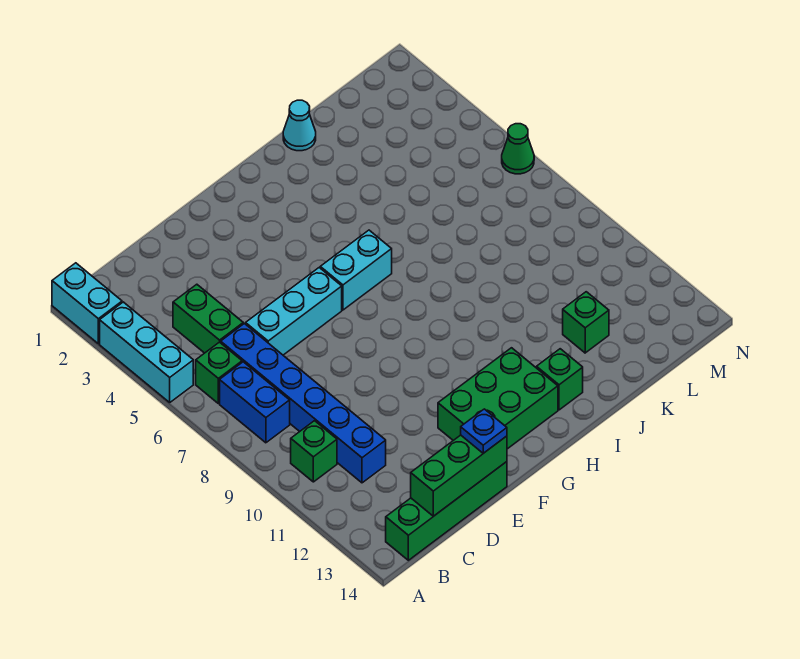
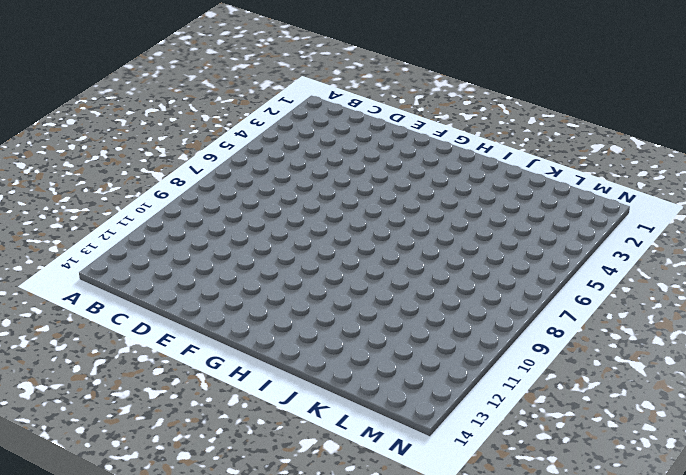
none -> cyan 1x2 brick [52,263,122,344]
none -> cyan 1x3 brick [100,302,193,402]
none -> green 1x1 brick [196,342,242,403]

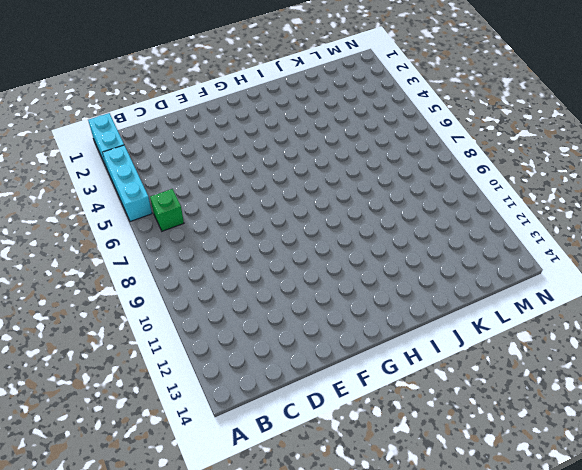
none -> blue 1x2 brick [220,362,290,443]
none -> green 1x1 brick [291,421,337,482]
none -> green 1x4 brick [386,462,507,560]

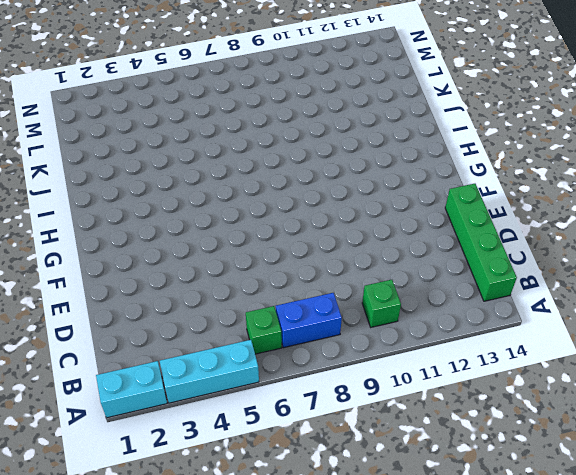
none -> green 1x2 brick [173,284,243,353]
none -> blue 1x6 brick [221,324,386,483]
none -> cyan 1x3 brick [246,268,342,355]

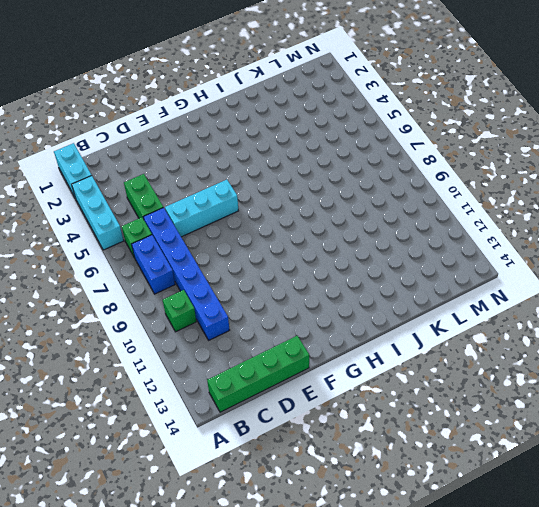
none -> green 2x3 brick [438,348,558,449]
none -> cyan 1x2 brick [320,230,392,310]
none -> green 1x1 brick [536,349,583,410]

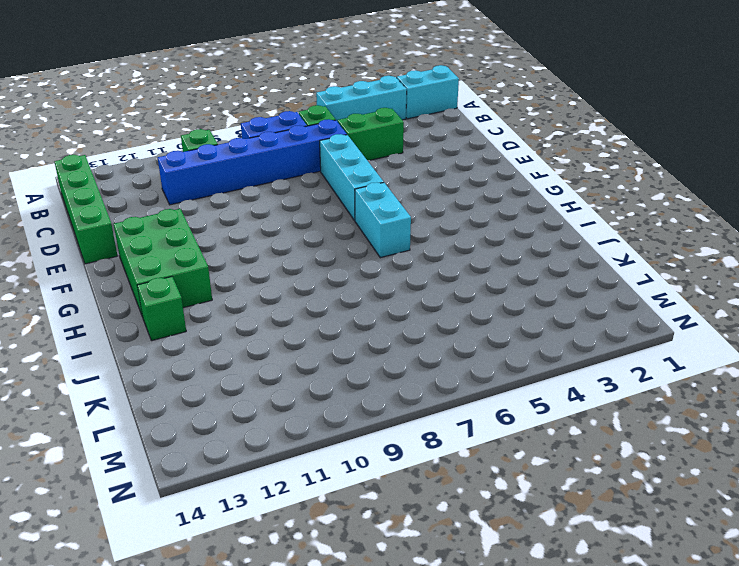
none -> cyan 1x1 cone [283,100,316,151]
none -> green 1x1 brick [563,292,609,353]
none -> green 1x1 cone [502,124,534,174]

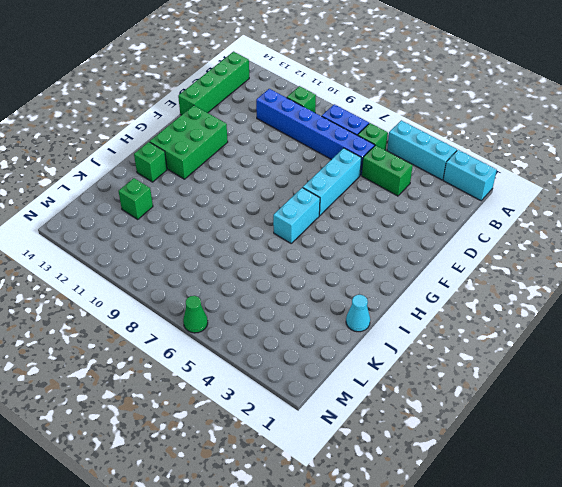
none -> green 1x3 brick [411,435,507,516]
none -> blue 1x1 plate [461,409,507,453]

